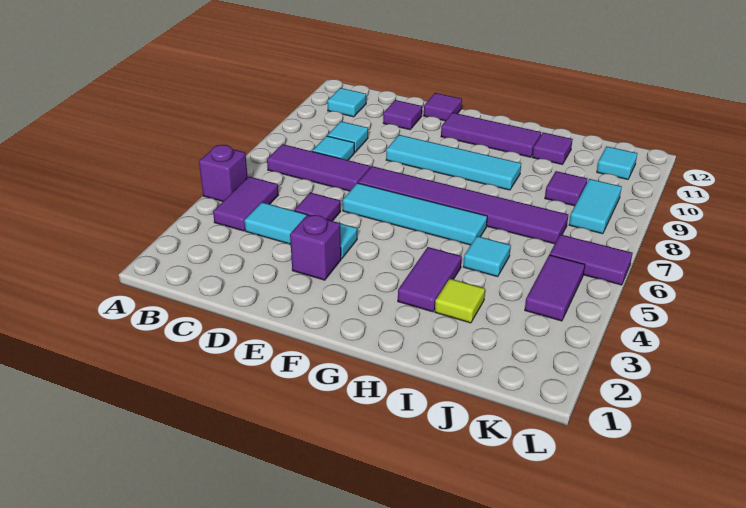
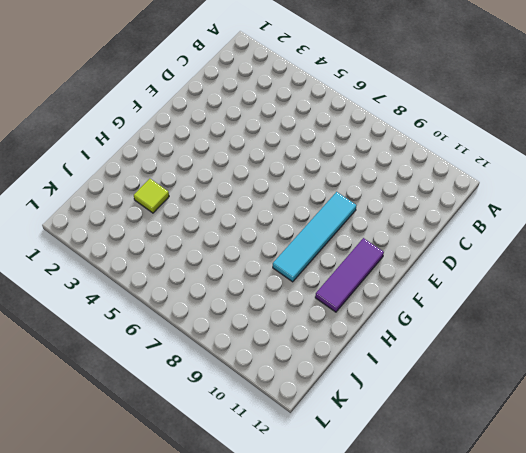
none -> purple 1x1 brick [199,145,248,201]
none -> purple 1x2 tile [213,177,278,231]
none -> purple 1x3 tile [267,144,370,191]

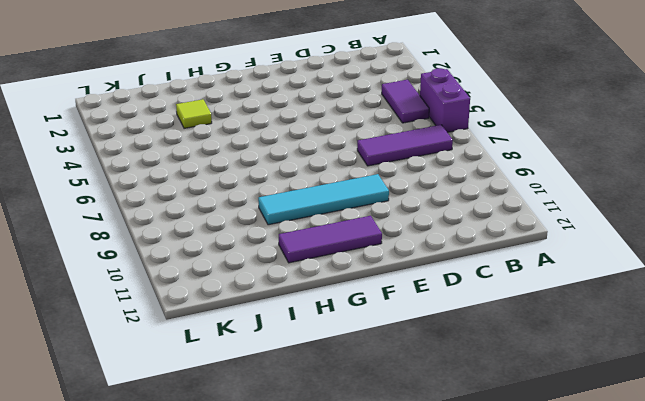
purple 1x2 brick [420,68,470,132] -> purple 1x1 brick [199,145,248,201]
none -> cyan 1x1 tile [327,88,366,117]
none -> cyan 1x3 tile [244,202,357,259]
none -> cyan 1x1 tile [312,136,354,160]

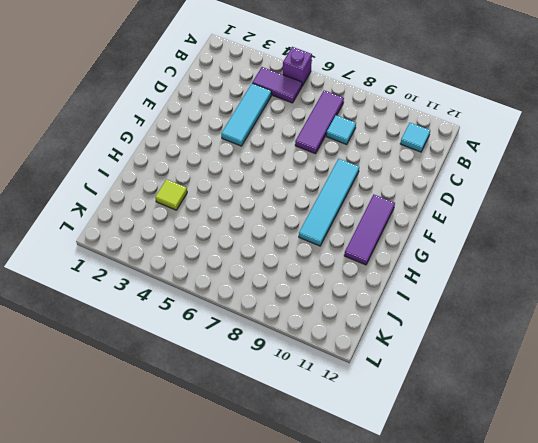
none -> cyan 1x1 tile [327,121,368,153]
none -> purple 1x1 tile [294,192,341,221]
none -> purple 1x1 tile [383,100,422,130]

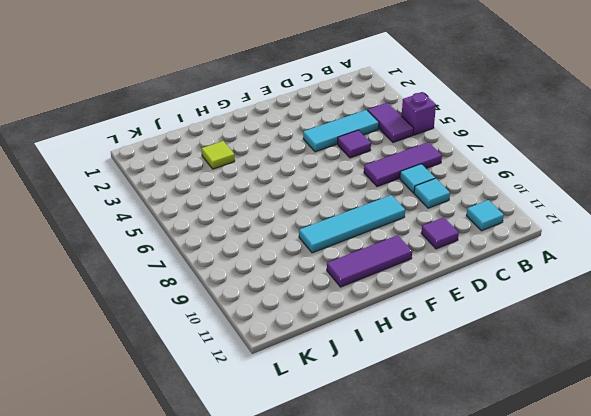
none -> purple 1x1 brick [290,214,341,280]
none -> cyan 1x4 tile [343,183,487,245]
none -> purple 1x6 tile [358,166,568,244]

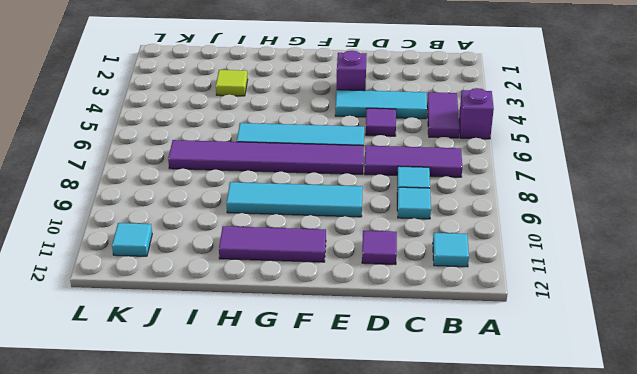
none -> purple 1x1 tile [424,93,462,121]
none -> purple 1x2 tile [398,247,462,312]
none -> cyan 1x1 tile [463,236,511,277]

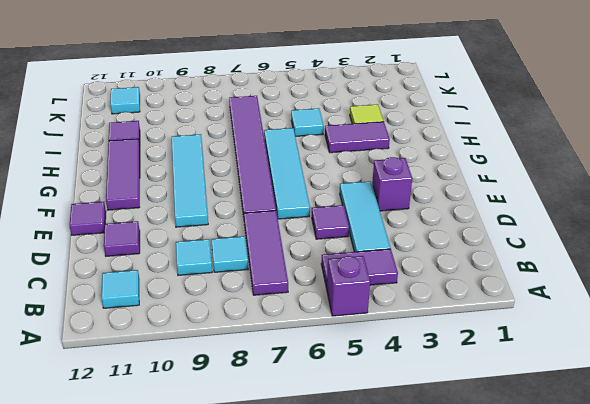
none -> purple 1x1 tile [545,171,587,206]
none -> purple 1x2 tile [525,255,585,321]
none -> purple 1x2 tile [550,234,633,285]

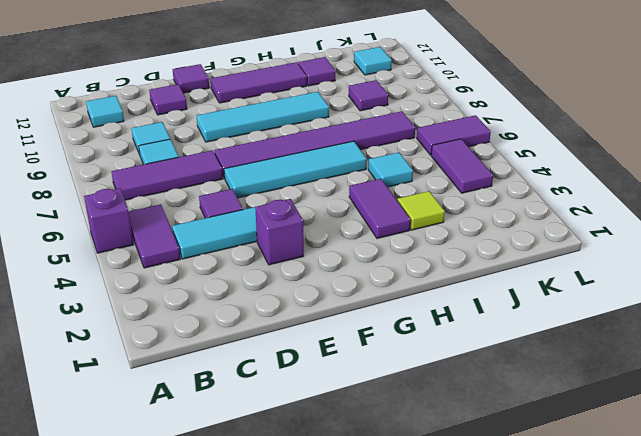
none -> cyan 1x2 tile [569,179,622,234]

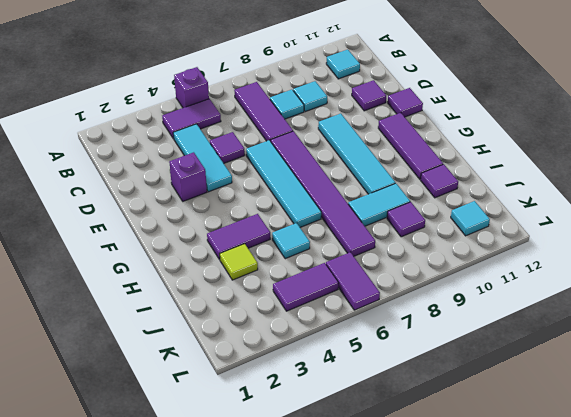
cyan 1x2 tile [348,183,410,226] -> cyan 1x2 tile moved to [569,179,622,234]

